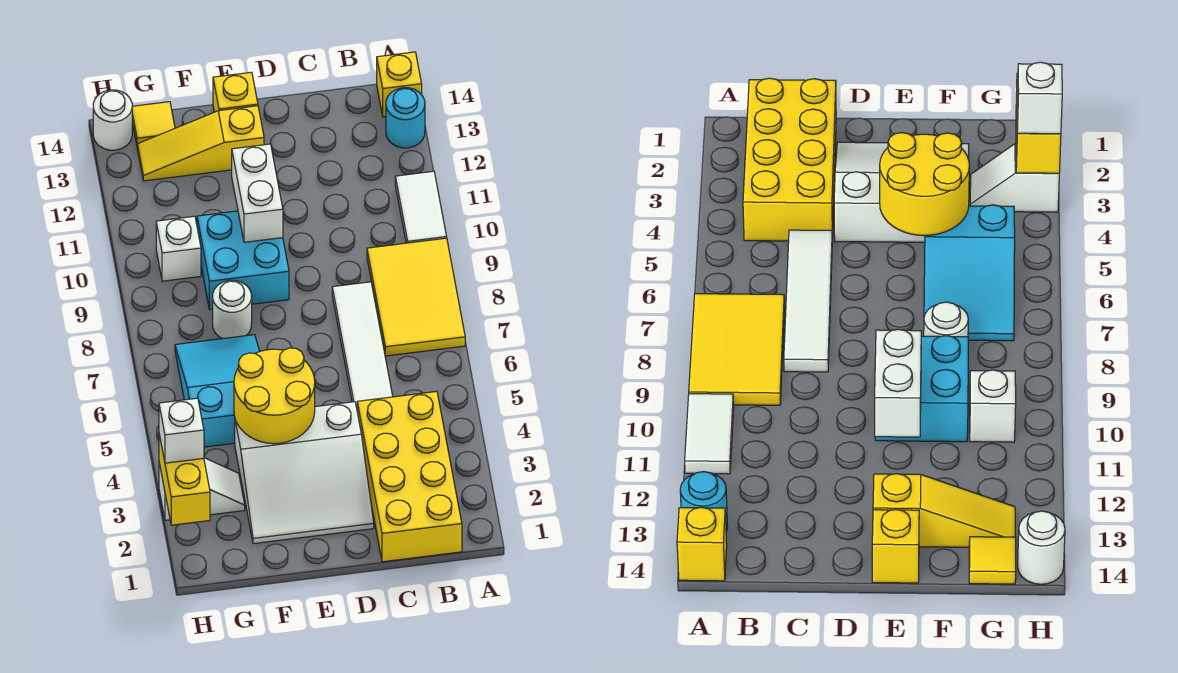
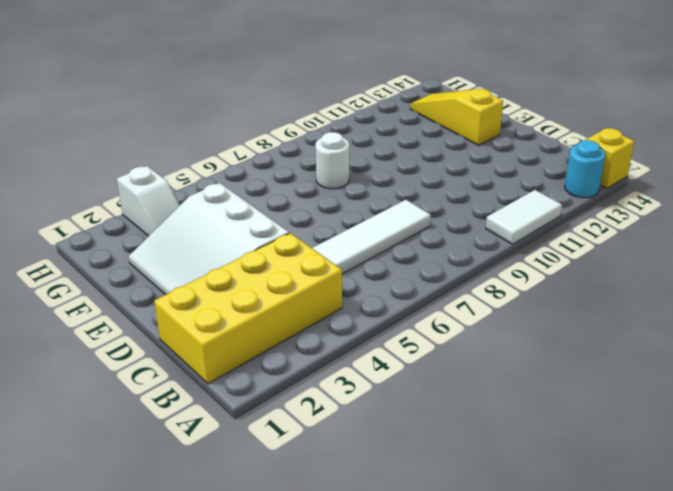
none -> yellow 2x3 tile [367,238,465,356]
none -> cyan 2x2 brick [197,211,289,309]
none -> yellow 1x1 brick [213,72,258,112]

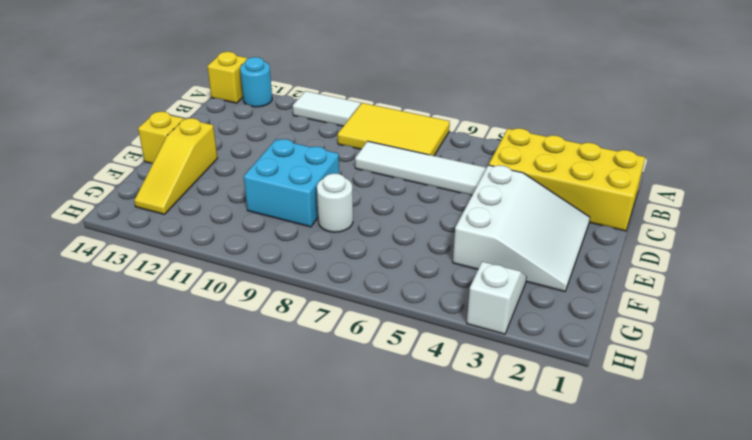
none -> cyan 2x3 slope [175,335,260,447]
none -> white 1x1 brick [156,216,201,281]
none -> yellow 1x1 tile [132,102,175,144]

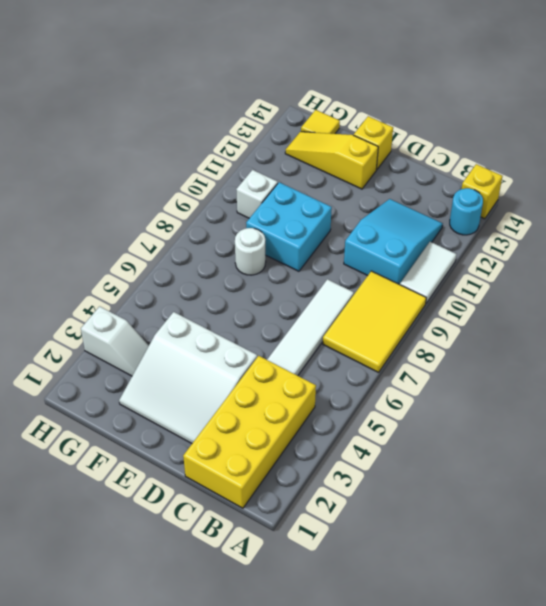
cyan 2x3 slope [344,199,443,285] -> cyan 2x3 slope moved to [175,335,260,447]
none -> white 1x1 round brick [93,90,132,150]
none -> yellow 2x2 round brick [234,348,315,444]
none -> white 1x2 brick [232,144,283,242]

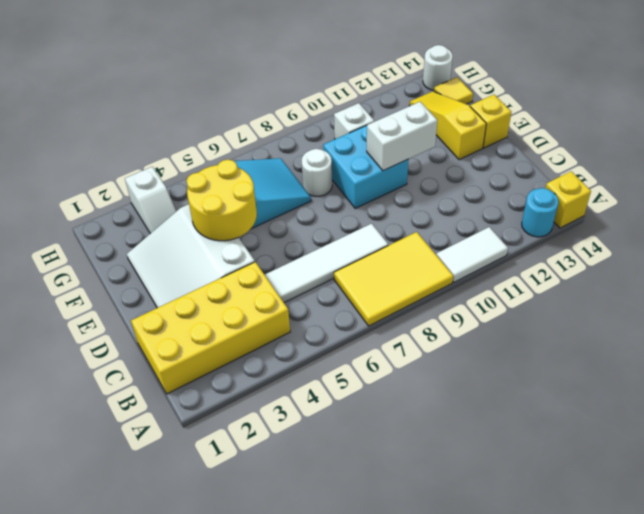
none -> yellow 1x2 brick [159,434,210,525]
none -> white 1x1 brick [159,398,204,463]

